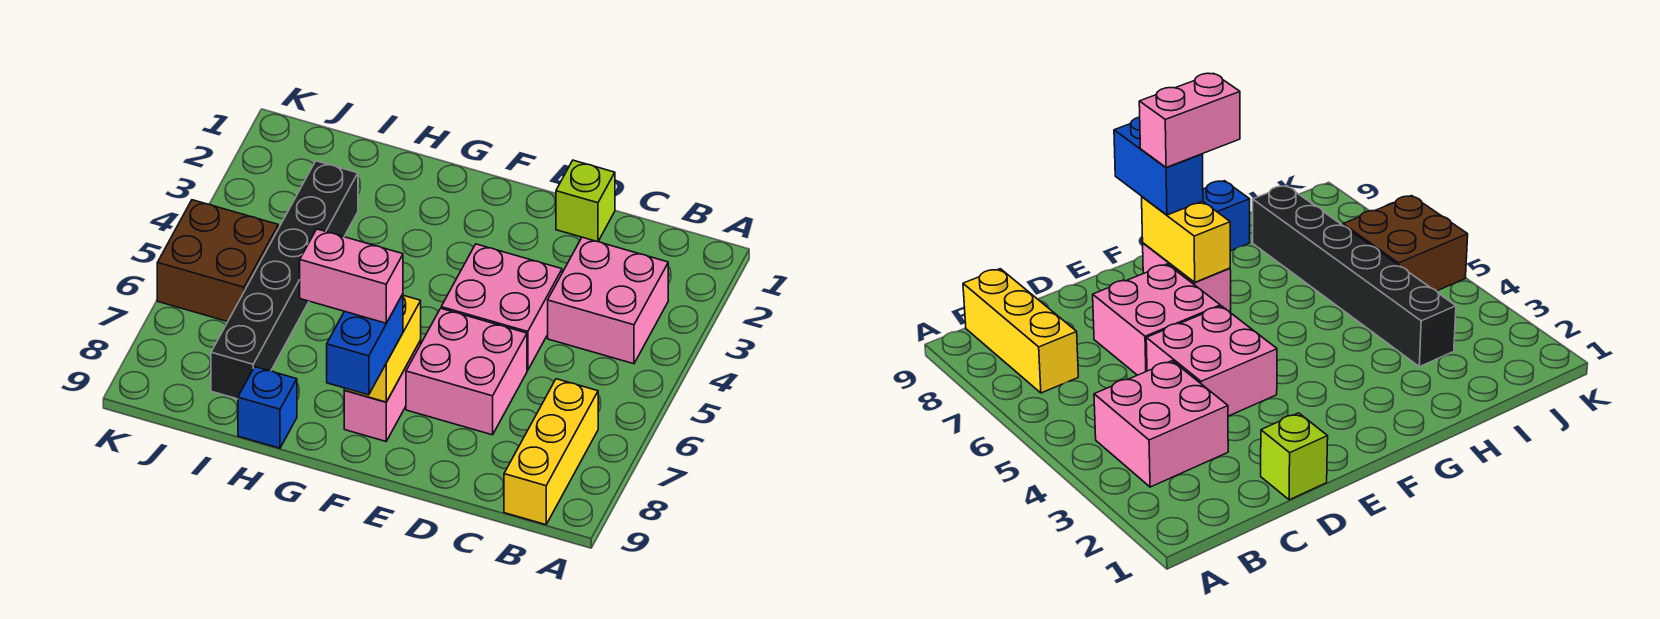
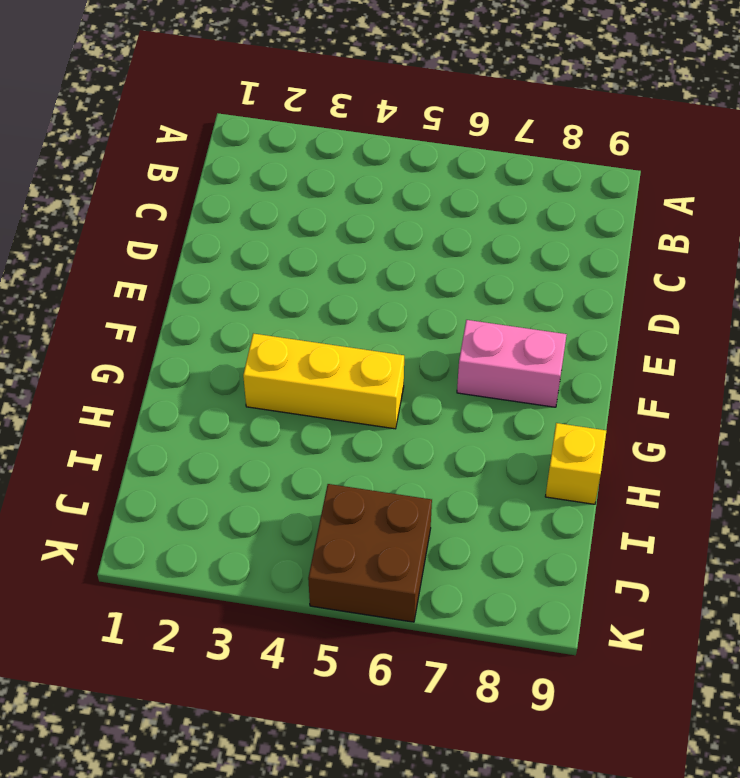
yellow 1x3 brick [243,334,404,429] -> yellow 1x3 brick moved to [504,379,598,525]
yellow 1x1 brick [545,423,606,504] -> blue 1x1 brick [238,367,297,448]
none -> pink 2x2 brick [548,237,668,364]
none -> lime 1x1 brick [556,160,615,241]
none -> pink 2x2 brick [441,244,562,371]

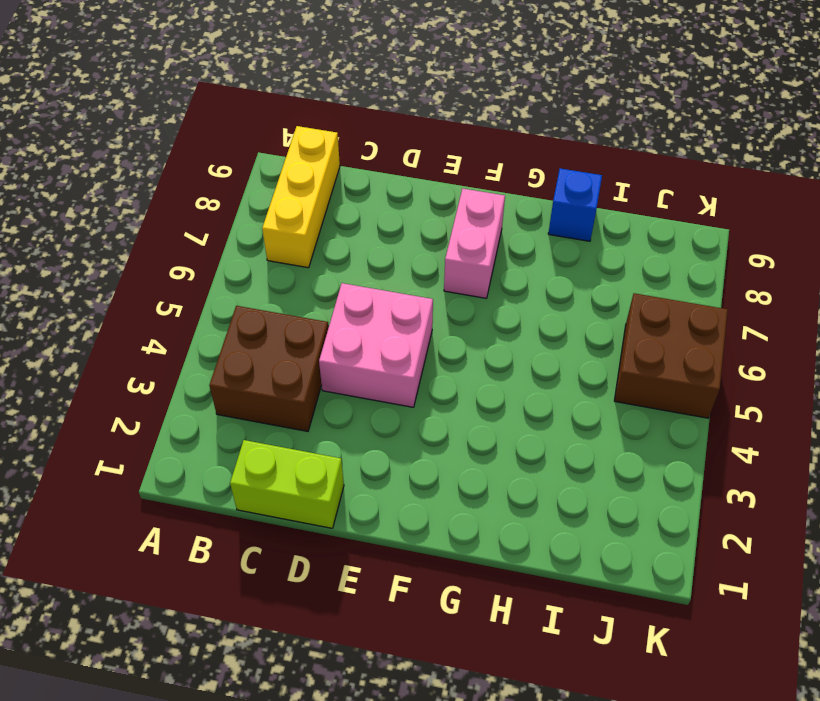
brown 2x2 brick [209,306,328,431] -> pink 2x2 brick [548,237,668,364]
lime 1x2 brick [230,440,344,528] -> lime 1x1 brick [556,160,615,241]
none -> pink 2x2 brick [406,308,527,435]
none -> black 1x6 brick [211,161,358,399]
none -> yellow 1x2 brick [344,295,421,402]

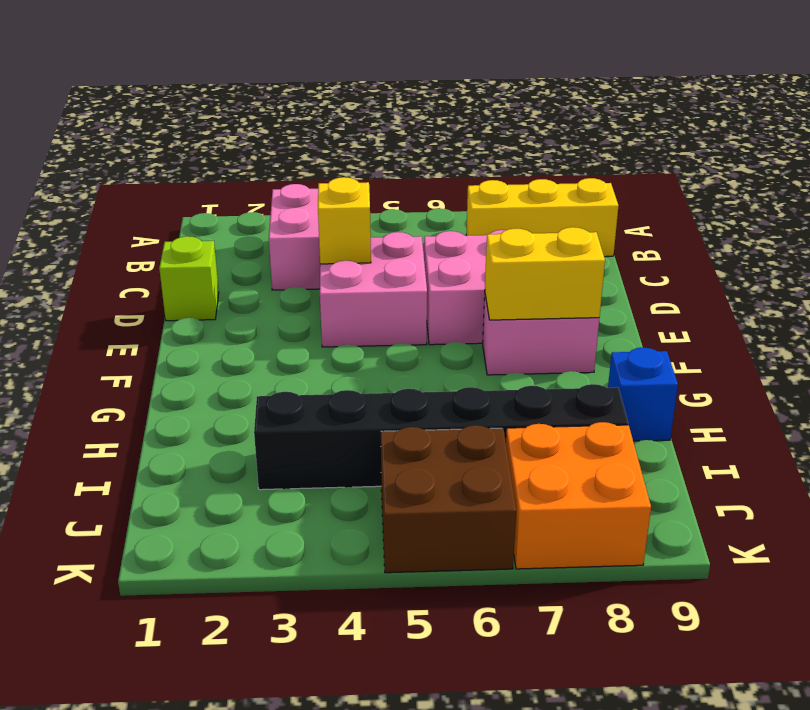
yellow 1x1 brick [318,177,371,264] -> none
orange 2x2 brick [506,422,651,569] -> none
none -> blue 1x2 brick [327,294,403,395]
none -> pink 1x2 brick [300,229,403,323]

